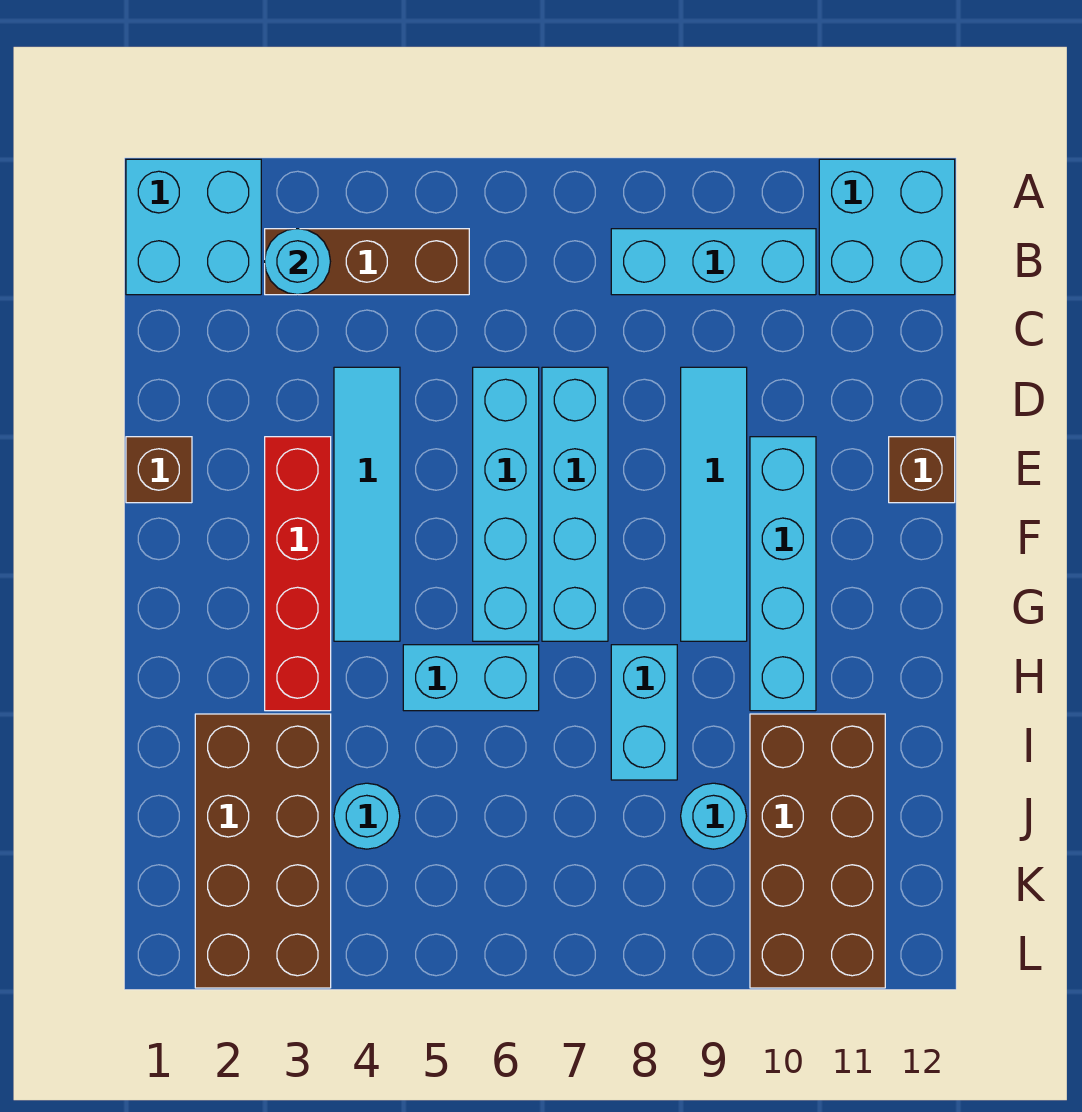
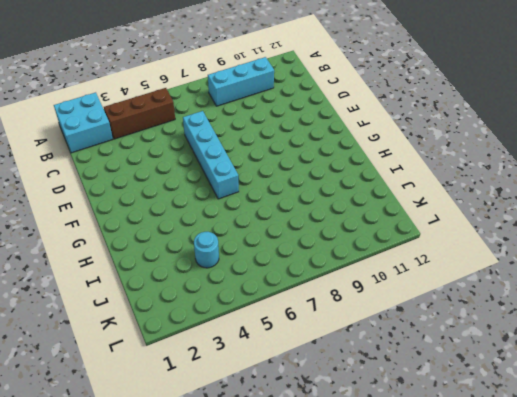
none -> cyan 2x2 brick [819,159,955,295]
none -> cyan 1x4 tile [334,367,400,641]
none -> cyan 1x4 brick [542,367,608,641]

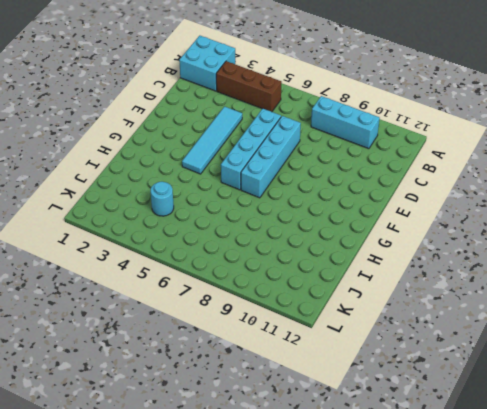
none -> cyan 2x2 brick [819,159,955,295]
none -> cyan 1x4 tile [681,367,747,641]
none -> brown 1x1 brick [126,437,192,503]

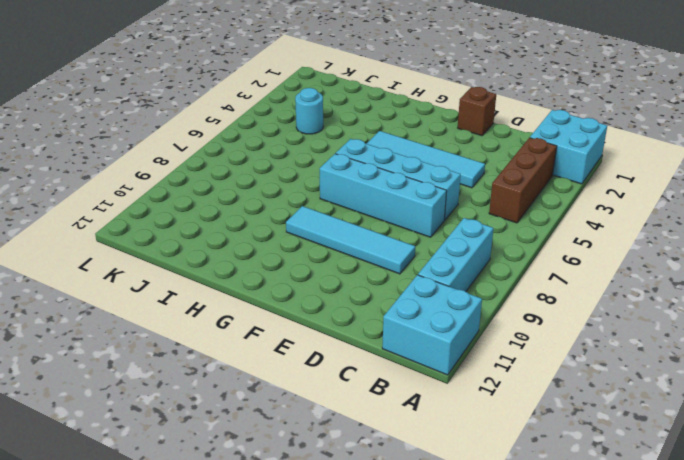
none -> red 1x4 brick [265,437,331,711]
none -> cyan 1x4 brick [750,437,816,711]
none -> brown 1x1 brick [889,437,955,503]

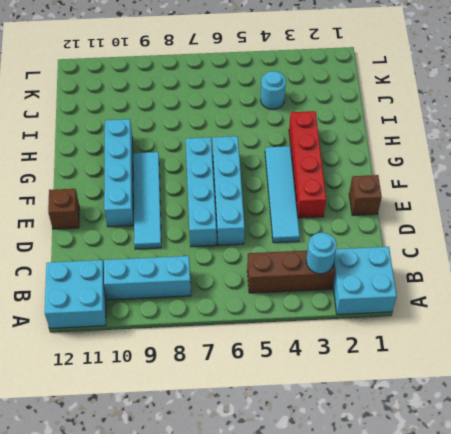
none -> cyan 1x2 brick [403,645,539,711]
none -> cyan 1x2 brick [611,645,677,780]
none -> brown 2x4 brick [195,714,331,988]

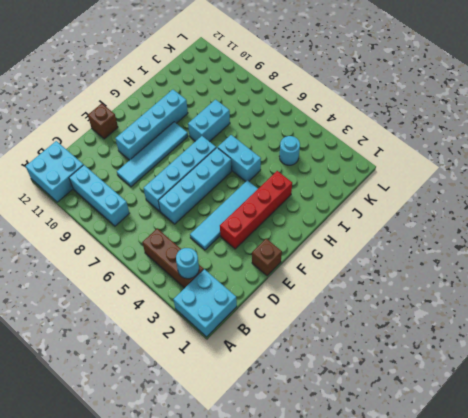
none -> brown 2x4 brick [195,714,331,988]
none -> brown 2x4 brick [750,714,885,988]
none -> cyan 1x1 round brick [681,783,747,849]

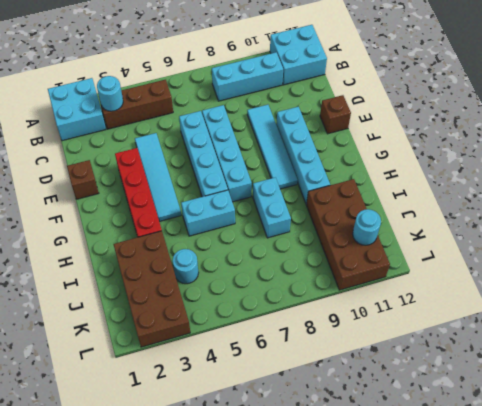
cyan 1x1 round brick [353,209,381,245] -> cyan 1x1 round brick moved to [681,783,747,849]

